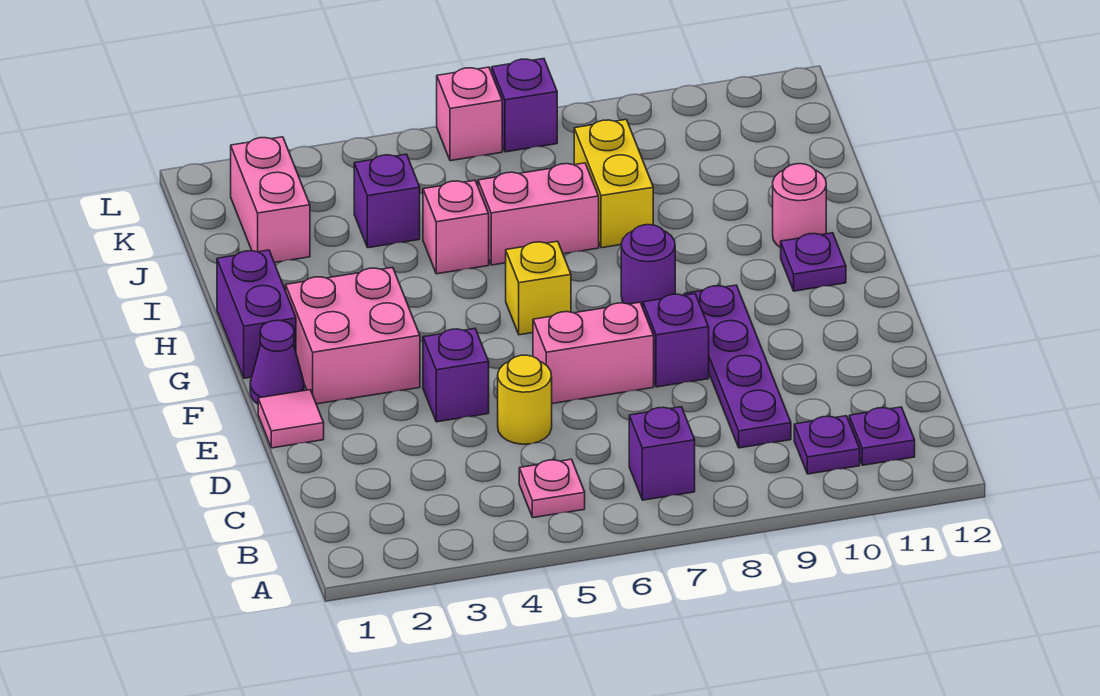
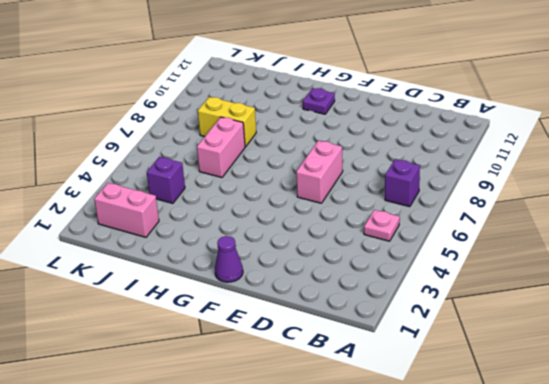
none -> purple 1x1 plate [794,416,860,474]
none -> purple 1x1 plate [849,407,915,465]
none -> purple 1x4 plate [684,285,791,448]

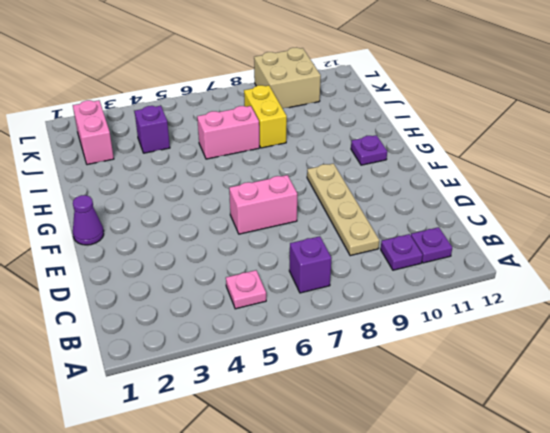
tan 1x4 plate [307,164,379,256] -> purple 1x4 plate [684,285,791,448]
tan 2x2 brick [254,47,321,108] -> none
none -> yellow 1x1 round brick [498,355,552,444]
none -> pink 1x1 tile [258,390,324,448]
none -> purple 1x1 brick [423,329,489,422]

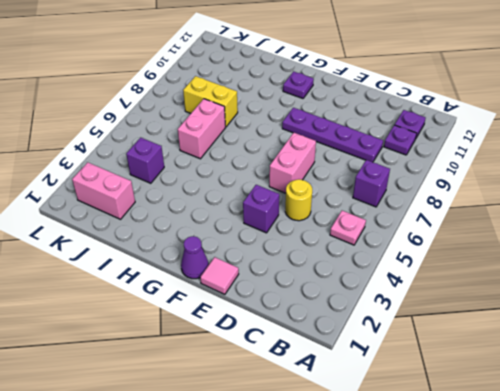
none -> purple 1x1 brick [643,294,709,387]
none -> pink 2x2 brick [286,268,420,404]
none -> purple 1x2 brick [217,250,296,378]

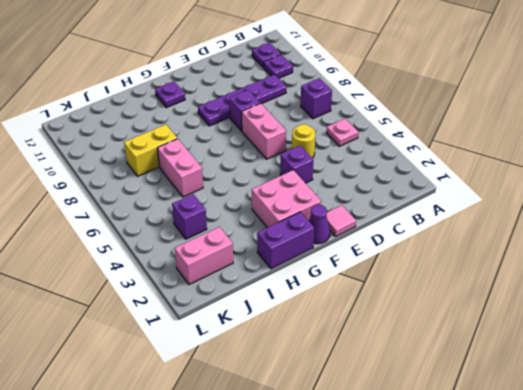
none -> yellow 1x1 brick [506,241,571,335]
none -> purple 1x1 round brick [621,225,675,307]
none -> pink 1x1 round brick [773,164,826,248]

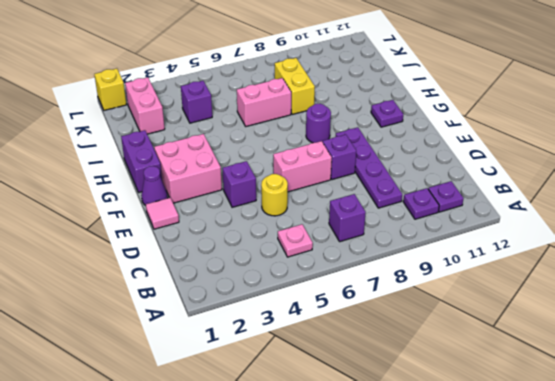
yellow 1x1 brick [94,69,126,110] -> yellow 1x1 brick moved to [506,241,571,335]
none -> pink 1x1 round brick [773,164,826,248]
none -> pink 1x1 brick [423,181,489,274]
none -> pink 1x1 brick [437,67,502,161]

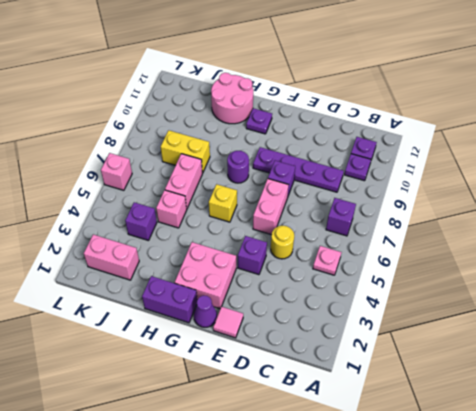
pink 2x2 round brick [211,73,253,124] -> pink 1x1 round brick [773,164,826,248]
none -> purple 1x1 brick [492,59,557,152]

